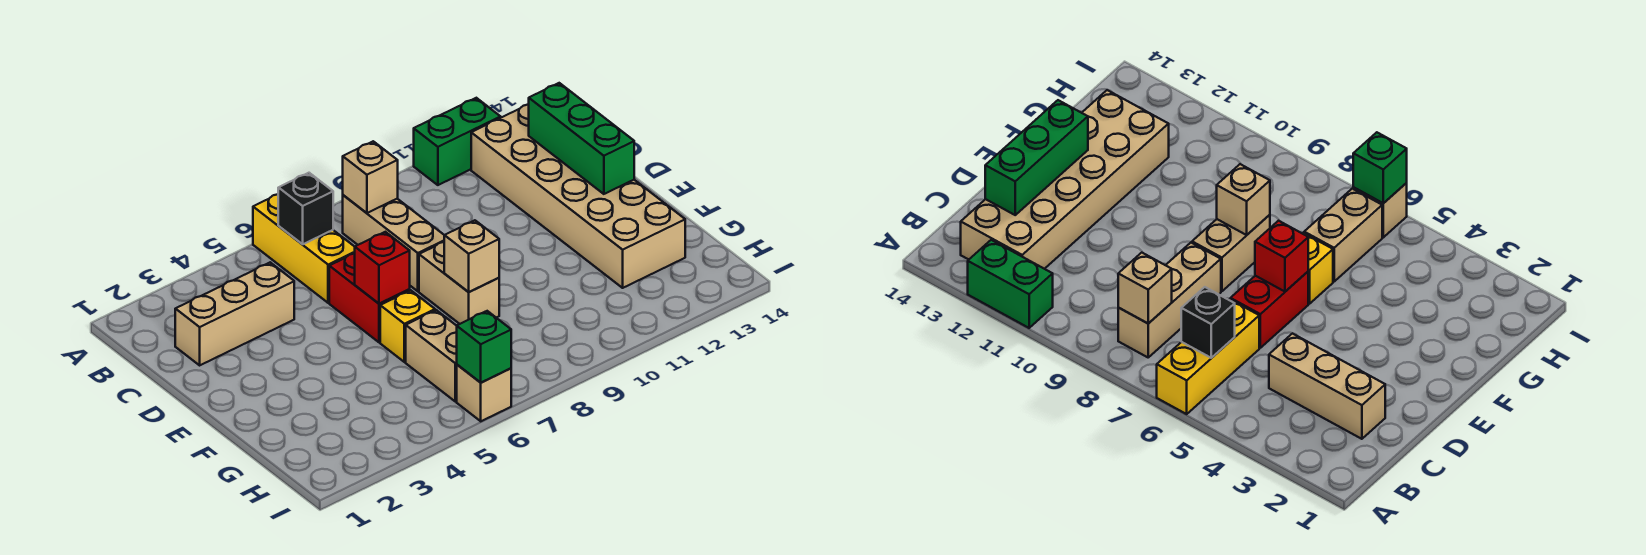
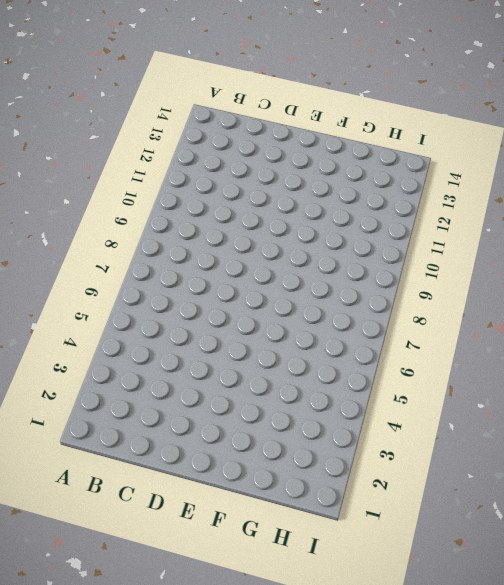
none -> yellow 1x3 brick [253,194,355,303]
none -> green 1x2 brick [414,98,501,185]
none -> tan 1x3 brick [343,195,444,291]

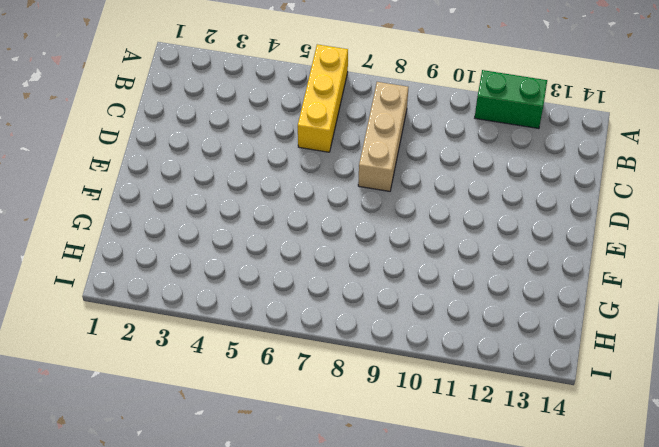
none -> tan 2x6 brick [471,104,685,288]
none -> tan 1x3 brick [175,262,294,365]
none -> red 1x2 brick [329,253,410,342]

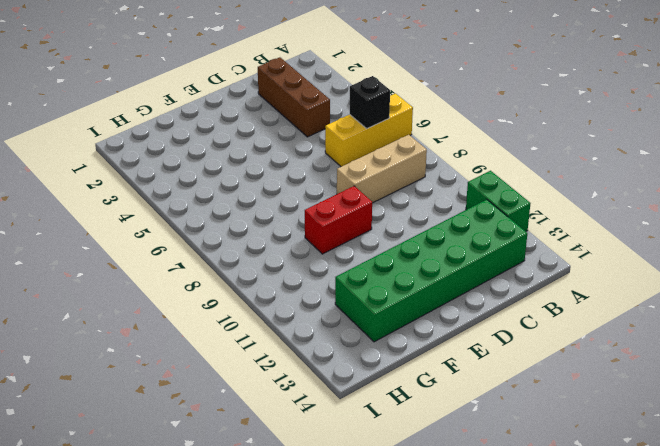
green 2x6 brick [335,199,527,342] -> tan 2x6 brick [471,104,685,288]
brown 1x3 brick [258,57,330,137] -> tan 1x3 brick [175,262,294,365]
red 1x2 brick [305,186,372,254] -> red 1x2 brick moved to [329,253,410,342]
none -> tan 1x2 brick [419,242,499,324]
none -> yellow 1x1 brick [380,290,435,362]
none -> tan 1x2 brick [406,310,457,402]

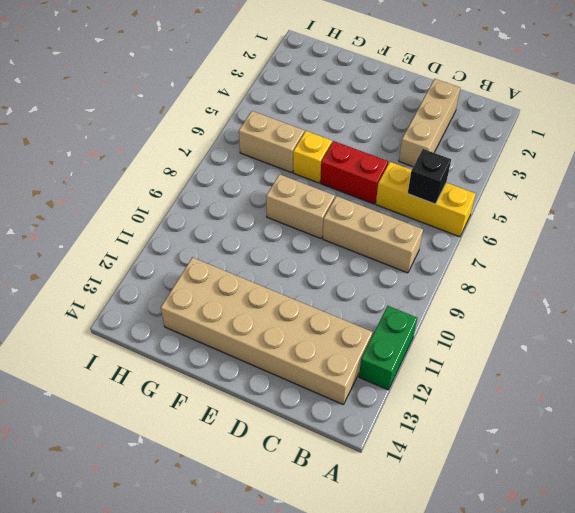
none -> tan 1x1 brick [457,365,511,421]
none -> tan 1x1 brick [343,141,398,213]
none -> green 1x3 brick [529,83,634,194]

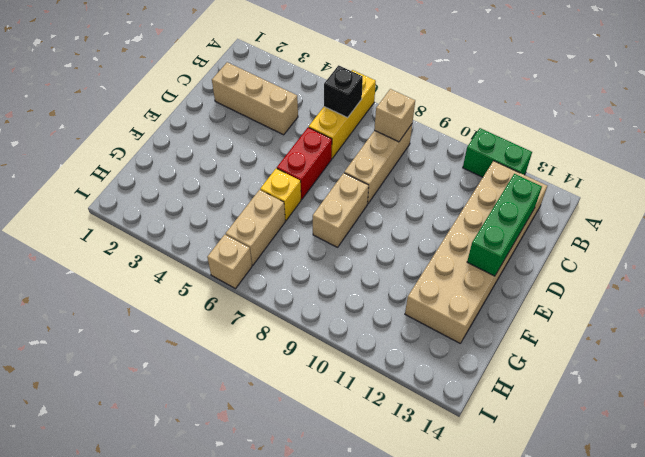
none -> red 1x1 brick [355,232,410,304]
none -> tan 1x1 brick [444,220,499,292]
none -> green 1x1 brick [457,311,511,383]

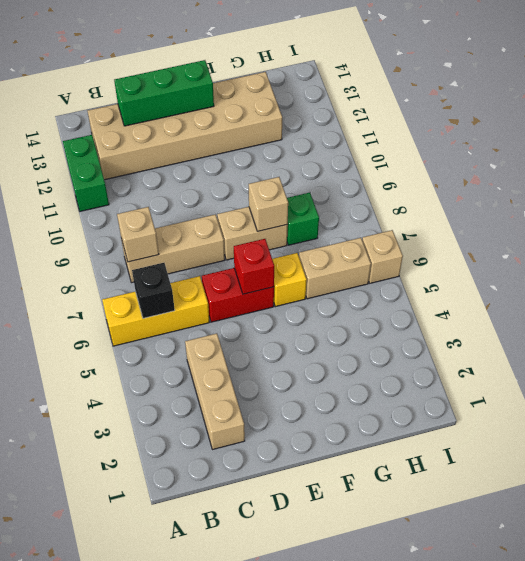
green 1x1 brick [287,193,319,245] -> green 1x1 brick moved to [457,311,511,383]

